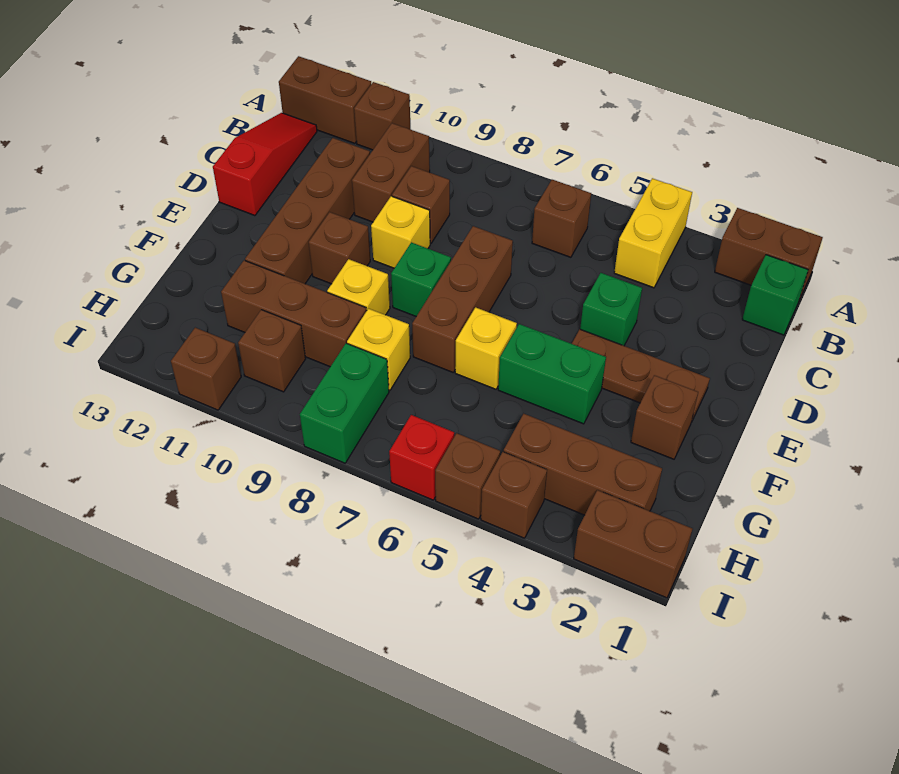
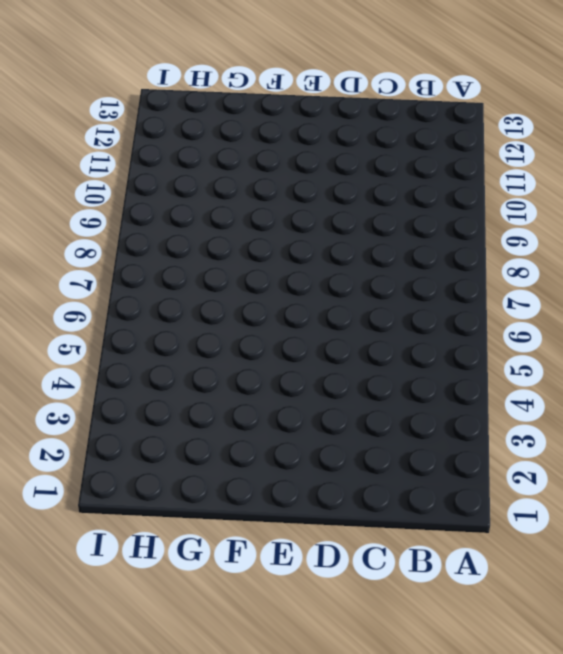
none -> brown 1x2 brick [715,208,823,300]
none -> yellow 1x2 brick [614,178,692,288]
none -> brown 1x1 brick [354,82,411,150]
none -> brown 1x2 brick [279,56,371,143]

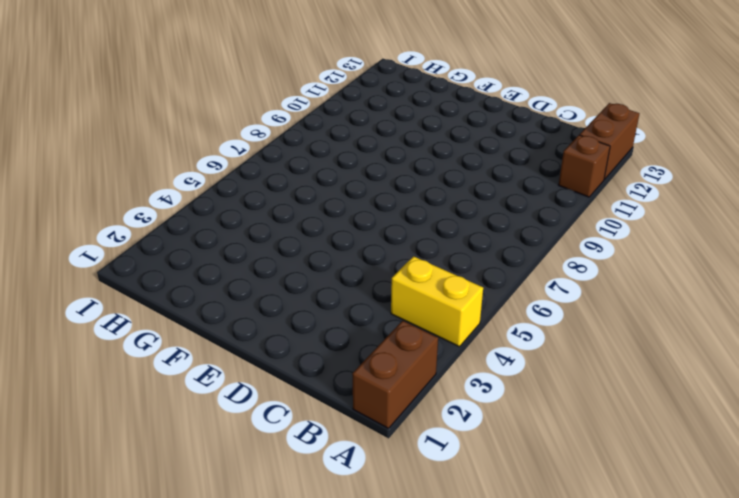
none -> green 1x1 brick [742,255,808,335]
none -> brown 1x1 brick [532,180,591,257]
none -> brown 1x2 brick [352,123,430,222]
none -> red 1x3 slope [213,113,317,216]

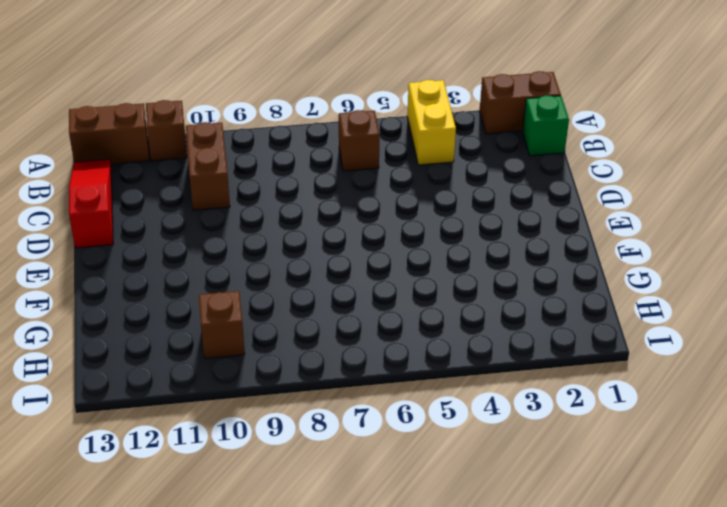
none -> brown 1x1 brick [392,166,450,244]
none -> brown 1x4 brick [245,138,370,284]
none -> green 1x1 brick [580,273,642,346]
none -> brown 1x3 brick [412,226,513,372]

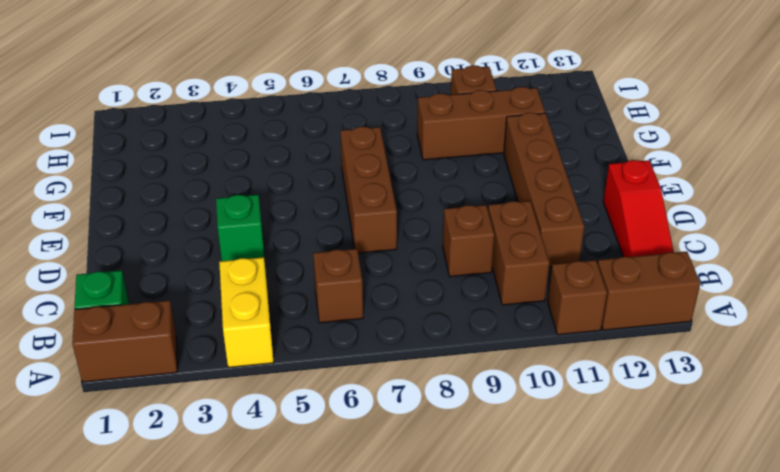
none -> yellow 1x1 brick [371,196,430,268]
none -> brown 1x3 plate [572,329,710,421]
none -> green 1x1 brick [391,242,451,316]
none -> brown 1x1 brick [309,212,370,284]

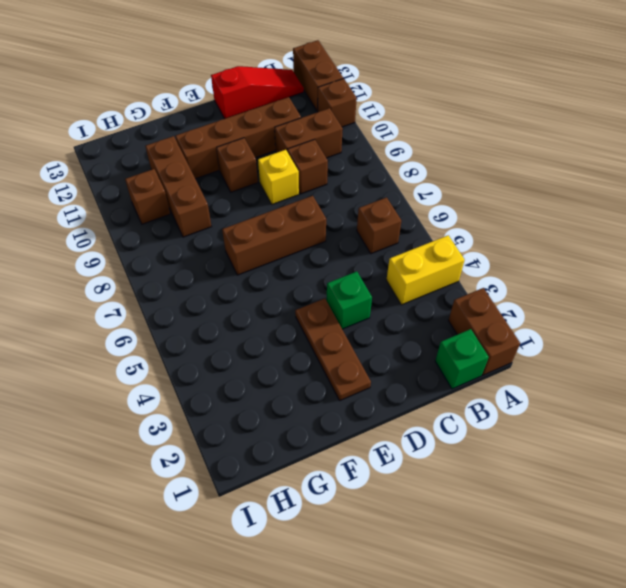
none -> green 1x1 brick [391,242,451,316]
none -> brown 1x1 brick [631,375,698,459]
none -> green 1x2 brick [498,324,606,424]
none -> yellow 1x1 brick [455,307,517,389]

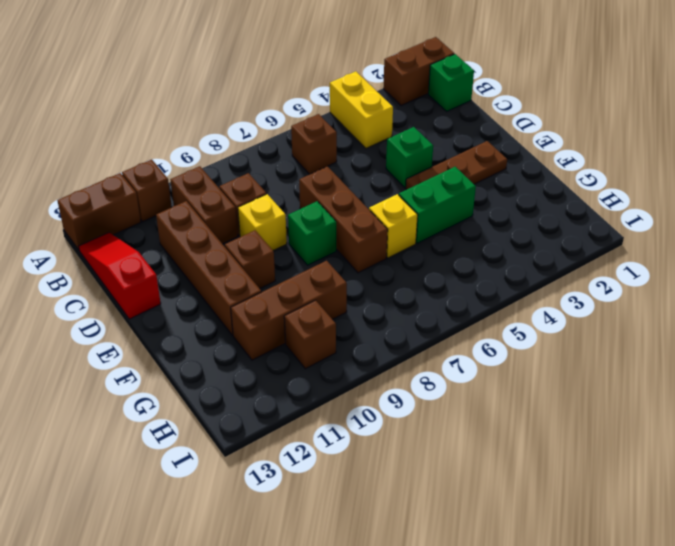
none -> brown 1x1 brick [631,375,698,459]
none -> yellow 1x1 brick [327,259,390,315]
none -> yellow 1x1 brick [347,309,410,391]
none -> brown 1x3 brick [504,414,662,515]

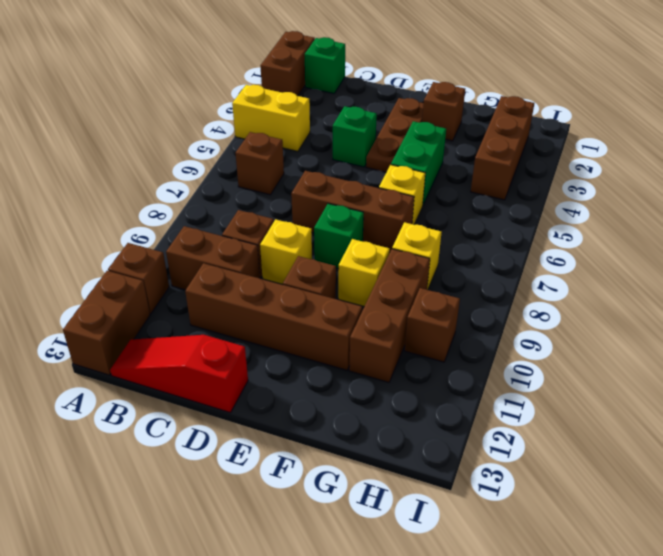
none -> green 1x2 brick [300,343,389,463]
none -> brown 1x2 brick [574,490,692,598]
none -> brown 1x1 brick [481,452,547,538]
none -> brown 1x1 brick [435,433,500,519]

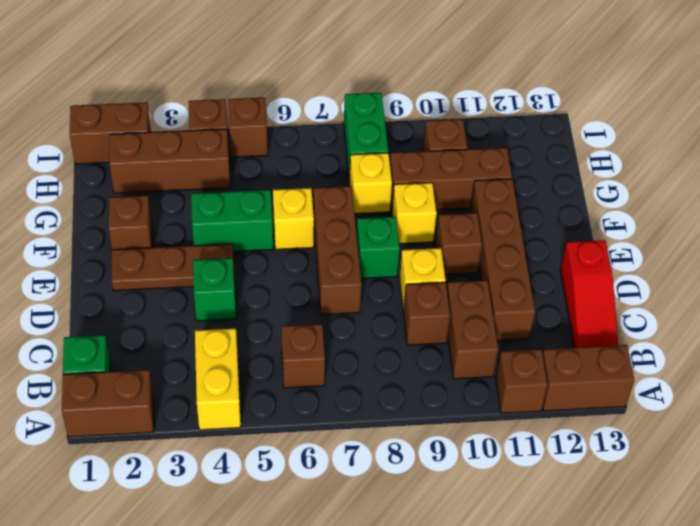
none -> red 1x1 brick [389,415,454,500]
none -> brown 1x1 brick [171,328,241,410]

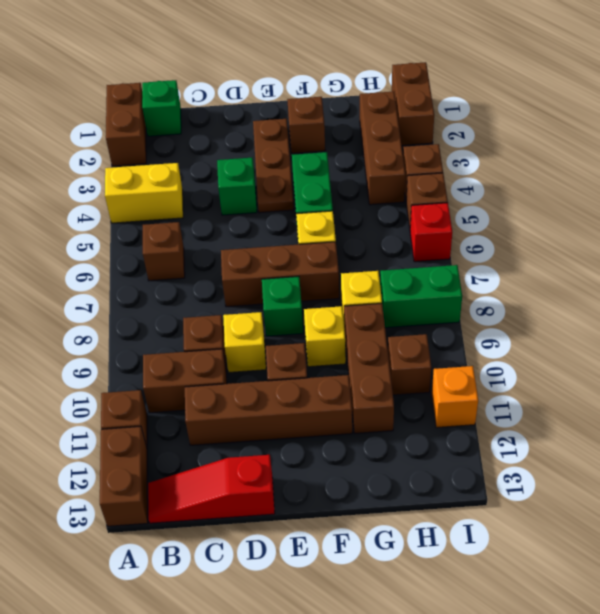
orange 1x1 brick [432,366,478,428] -> brown 1x1 brick [171,328,241,410]

